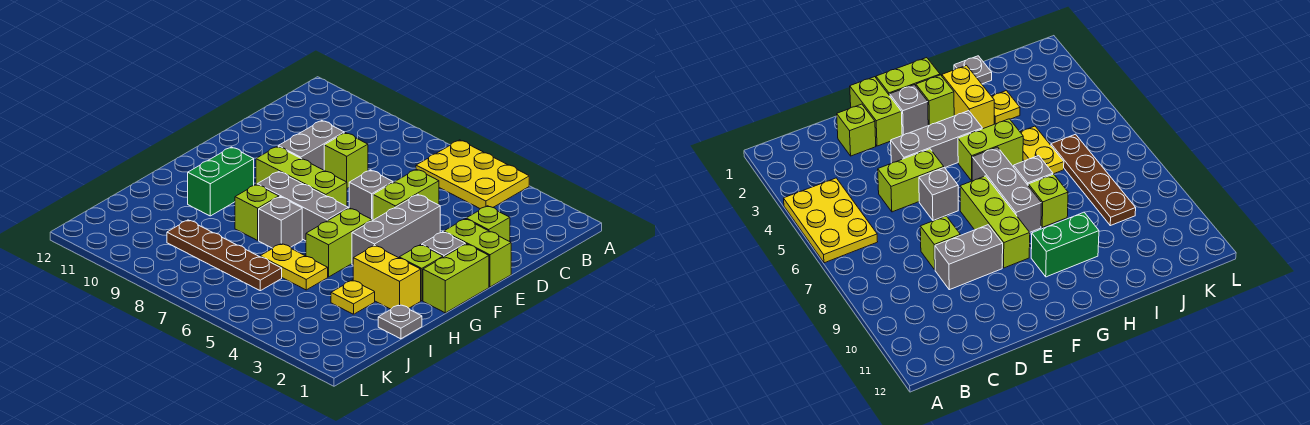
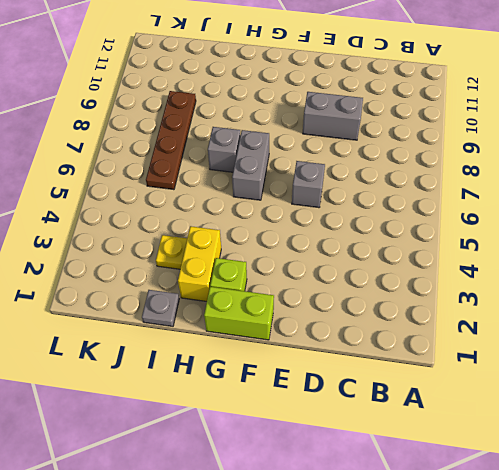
grey 1x2 brick [232,130,269,200] -> grey 1x3 brick [257,172,348,241]
none -> yellow 2x3 plate [416,140,529,209]
none -> lime 1x1 brick [466,206,510,242]
none -> lime 1x2 brick [373,169,439,220]

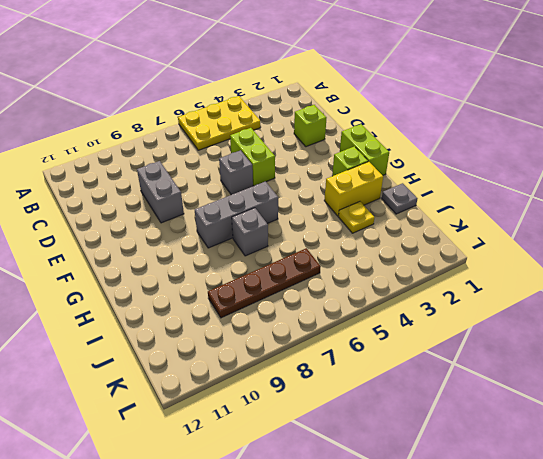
none -> lime 1x1 brick [324,133,368,188]
none -> lime 1x2 brick [444,219,511,287]
none -> grey 1x3 brick [352,194,440,265]

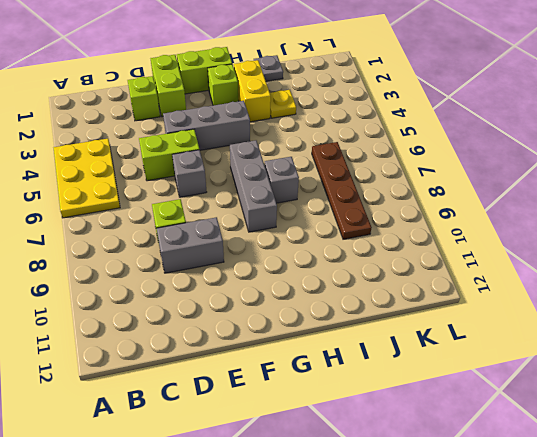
none -> grey 1x1 brick [422,232,465,257]
none -> lime 1x3 brick [256,146,347,206]
none -> lime 1x2 brick [306,208,372,277]

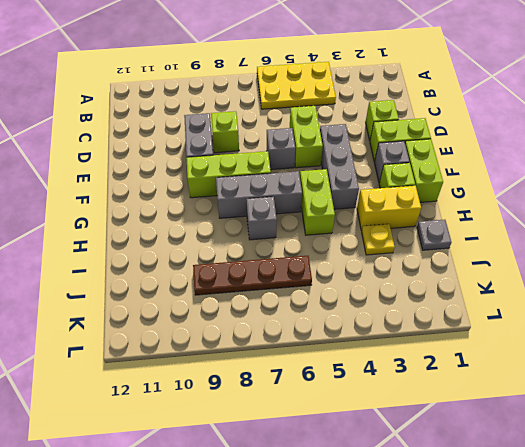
none -> green 1x2 brick [188,147,254,216]
none -> lime 1x1 brick [235,184,279,240]
none -> yellow 1x2 plate [260,244,328,290]

